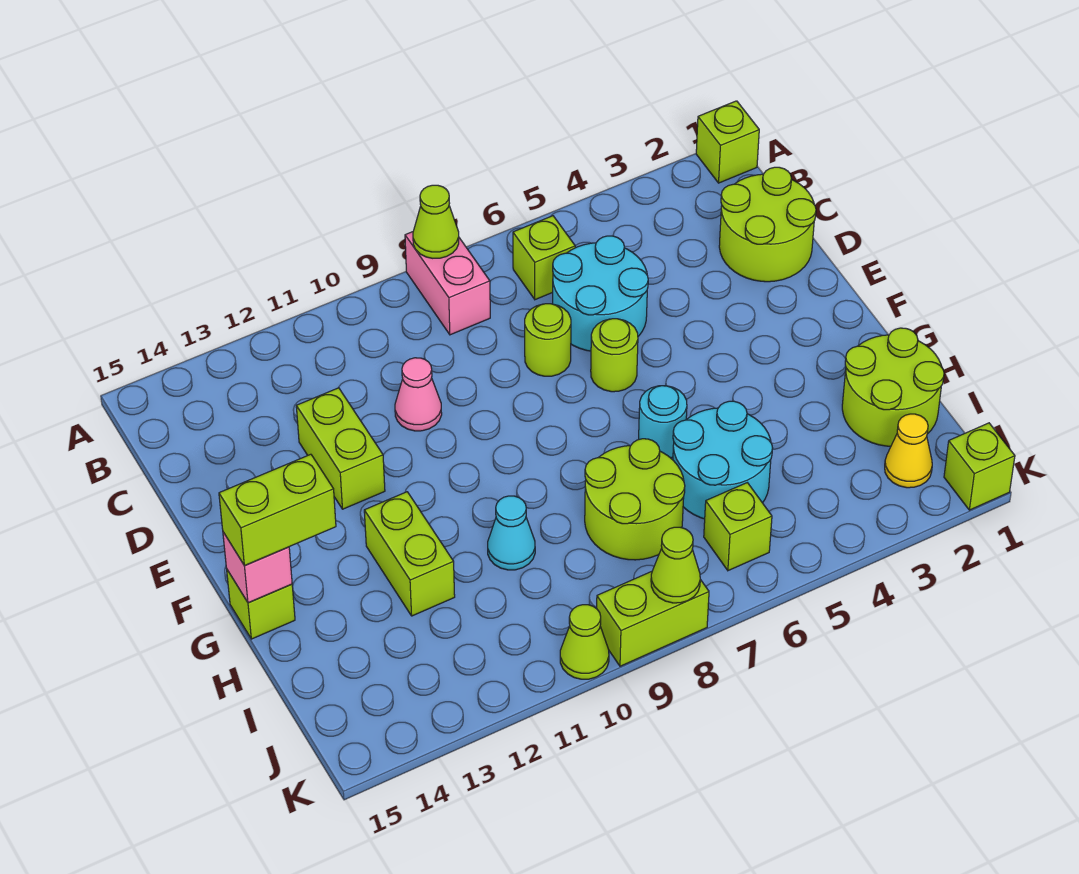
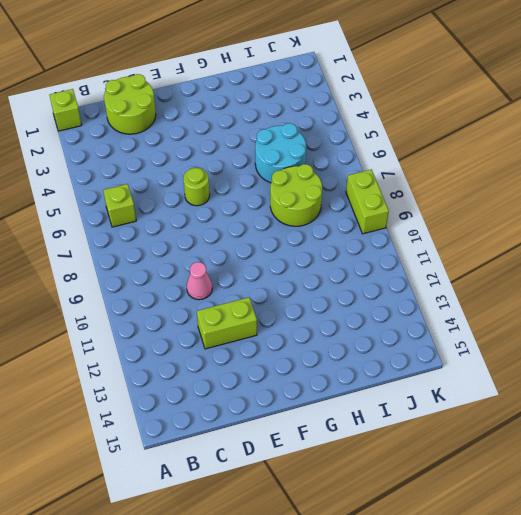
none -> pink 1x2 brick [405,232,490,335]
none -> cyan 2x2 round brick [553,236,648,351]
none -> lime 1x1 round brick [525,304,571,376]

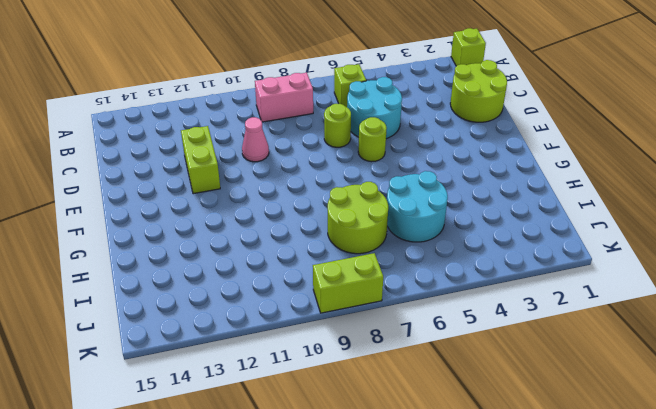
pink 1x2 brick [255,73,313,122] -> pink 1x2 brick turned to [405,232,490,335]
none -> cyan 1x1 round brick [639,386,687,458]
none -> lime 1x2 brick [364,492,455,616]
none -> lime 1x1 brick [227,570,295,639]

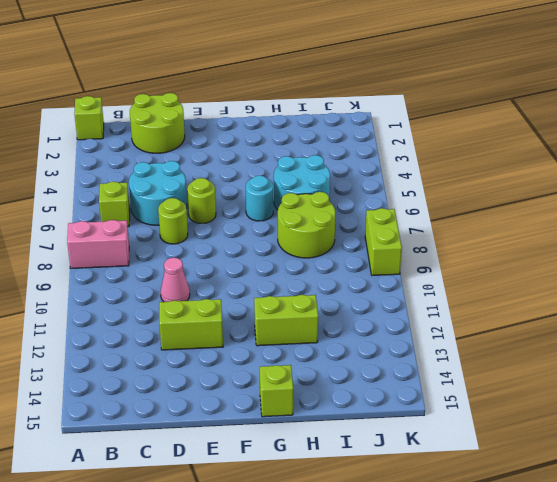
none -> lime 2x2 round brick [842,328,944,446]
none -> cyan 1x1 cone [488,496,535,570]
none -> yellow 1x1 cone [885,414,932,488]

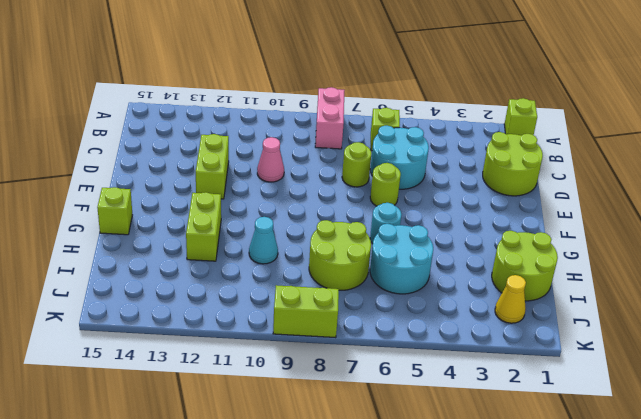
none -> lime 1x1 brick [704,483,772,571]
none -> lime 1x1 brick [944,423,1015,510]
none -> lime 1x1 cone [560,605,609,679]

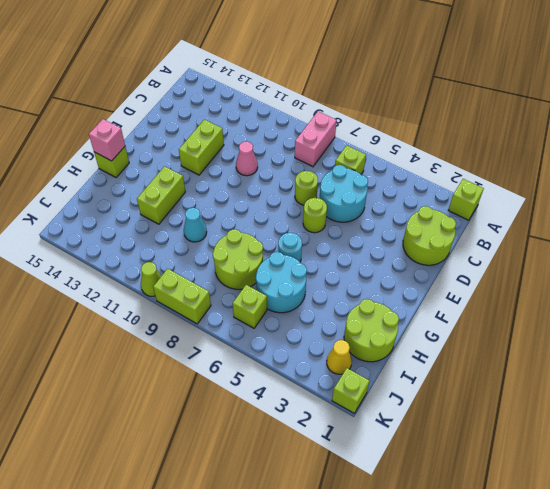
none -> lime 1x1 cone [413,185,459,258]
none -> lime 1x1 cone [651,527,700,603]
none -> lime 1x2 brick [219,454,336,566]

